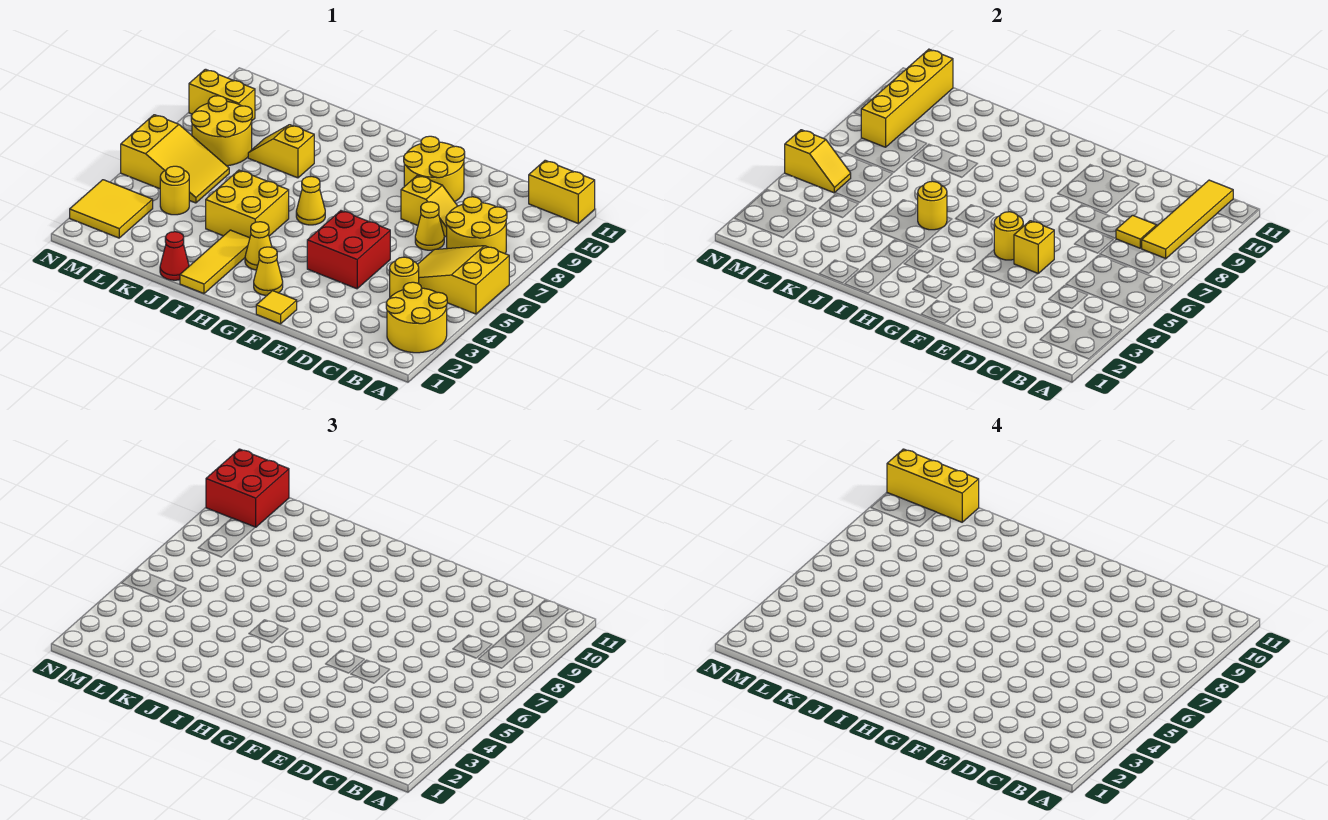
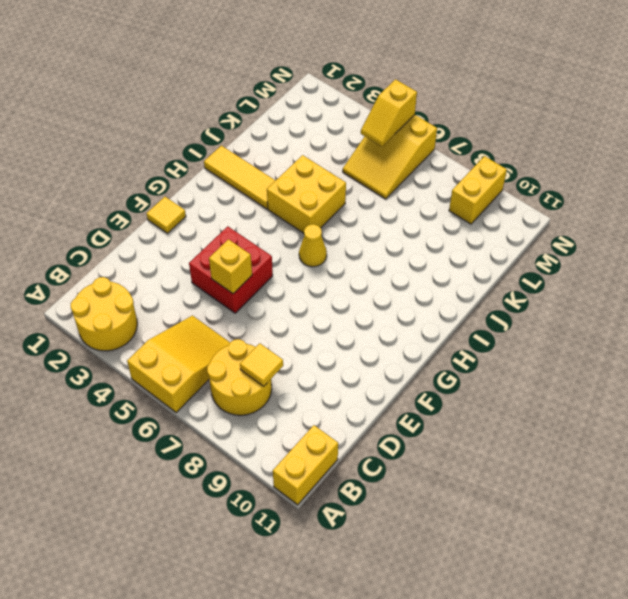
none -> yellow 1x1 round brick [390,257,419,297]
none -> yellow 1x1 cone [415,202,444,250]
none -> yellow 1x2 slope [401,175,457,237]
none -> yellow 2x2 round brick [404,136,465,202]

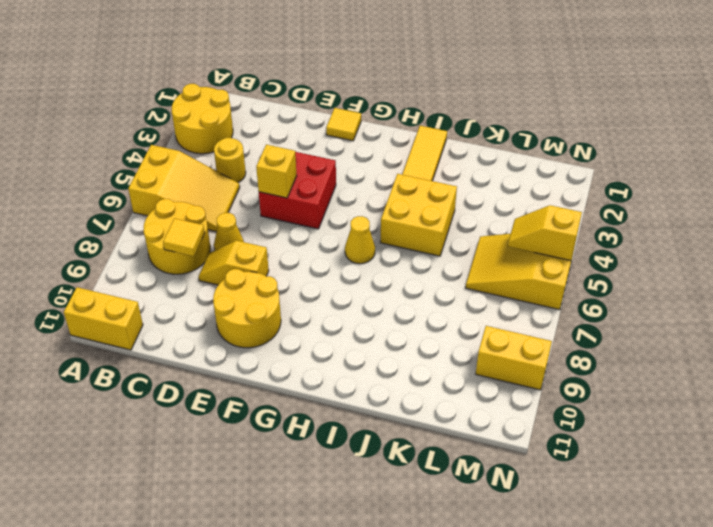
none -> yellow 1x1 cone [254,247,283,295]
none -> yellow 1x1 cone [245,222,272,270]
none -> red 1x1 cone [160,232,189,280]
none -> yellow 1x2 slope [248,125,314,178]

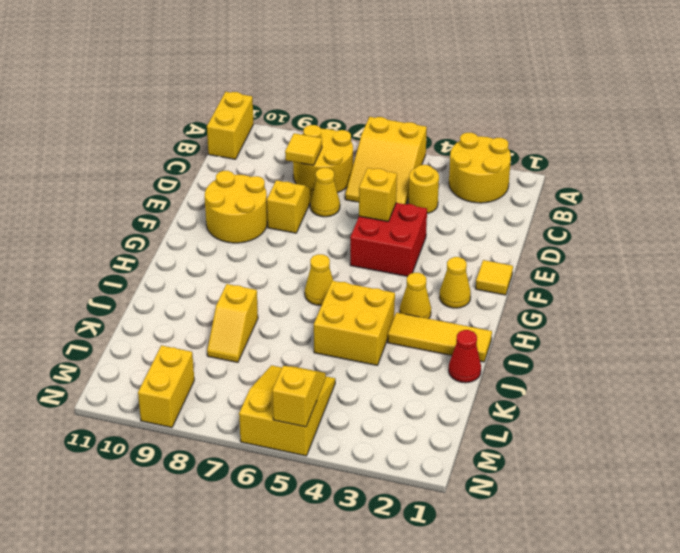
none -> yellow 1x1 round brick [160,166,189,215]
none -> yellow 2x2 round brick [191,96,252,166]
none -> yellow 2x2 tile [70,180,153,238]
none -> yellow 1x4 tile [1142,180,1233,259]

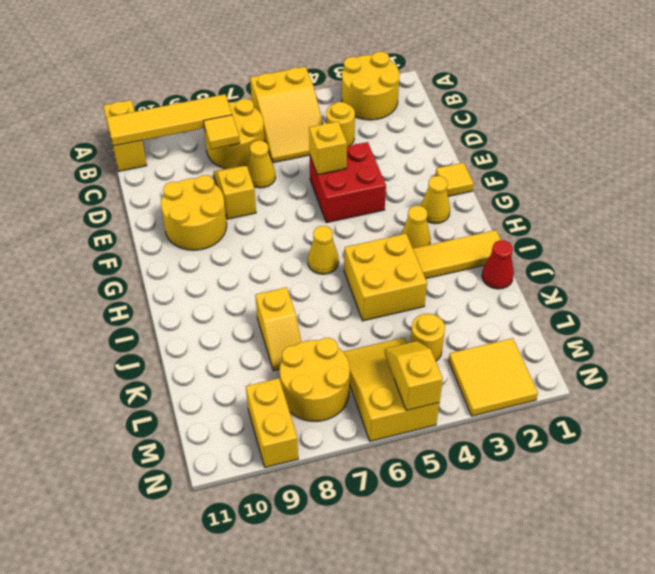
none -> yellow 1x1 round brick [994,212,1023,260]
none -> yellow 1x1 round brick [918,181,947,230]
none -> yellow 1x4 brick [861,49,953,147]
none -> red 2x2 brick [206,449,289,527]

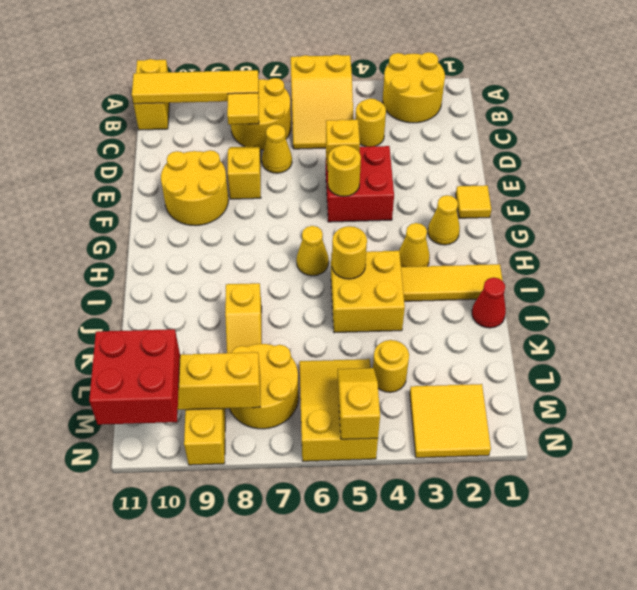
none -> yellow 1x3 brick [887,449,979,522]

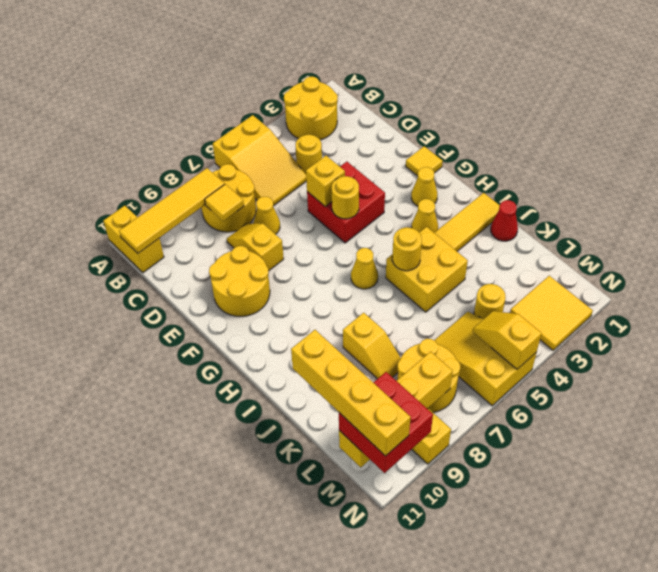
yellow 1x4 brick [291,330,411,456] -> yellow 1x3 brick [887,449,979,522]

